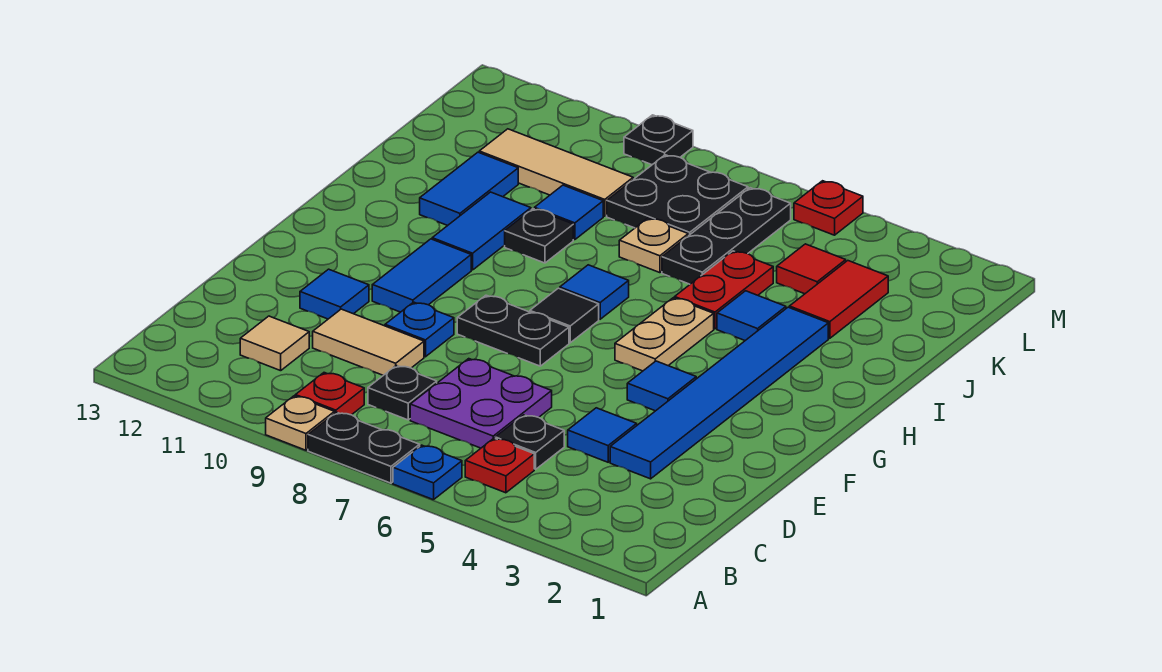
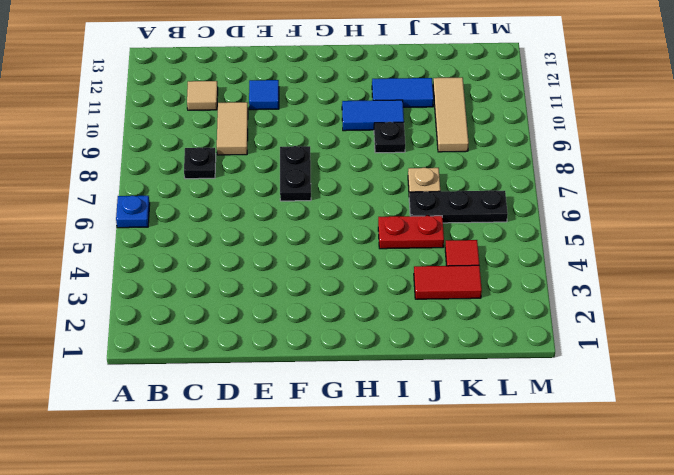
none -> black 1x2 plate [308,412,420,483]
none -> tan 1x1 plate [266,396,335,450]
none -> red 1x1 plate [465,438,534,493]
none -> red 1x1 plate [295,373,364,415]

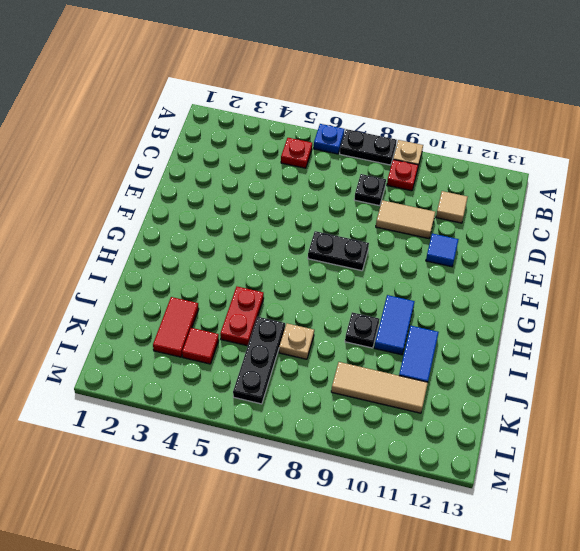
none -> black 1x1 plate [495,415,564,469]
none -> purple 2x2 plate [410,359,552,448]
none -> blue 1x6 tile [610,307,828,479]
none -> blue 1x1 tile [568,408,637,462]

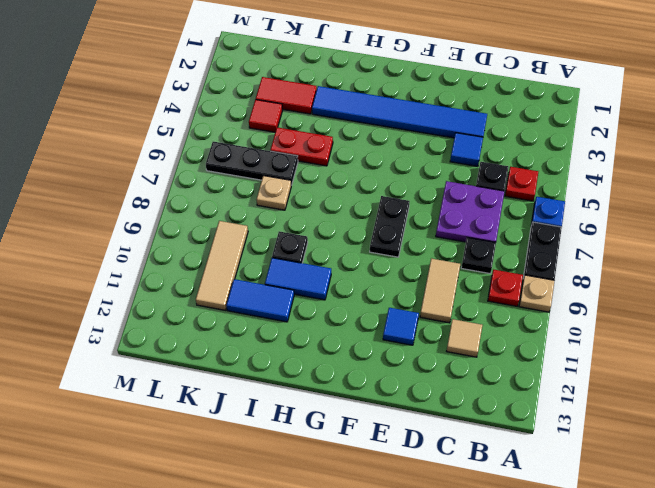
none -> blue 1x1 plate [385,302,454,357]
none -> blue 1x1 tile [627,361,696,411]
none -> blue 1x2 tile [372,239,471,312]
none -> tan 1x2 plate [615,298,714,371]

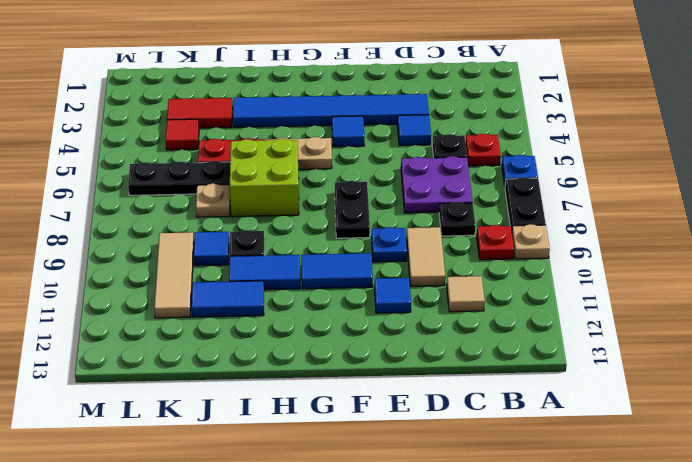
lime 2x2 brick [230,139,299,217] -> blue 1x1 tile [560,265,629,319]
none -> black 1x1 tile [530,288,599,343]
none -> blue 1x1 tile [717,291,786,340]
none -> black 2x2 plate [607,155,748,236]
none -> red 1x1 plate [794,181,863,235]

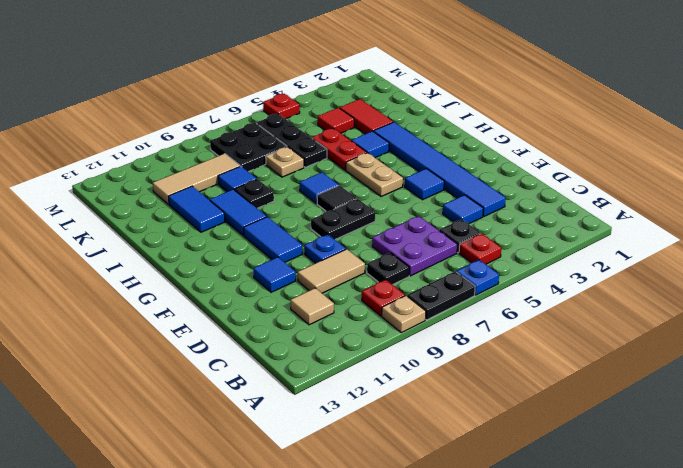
none -> black 1x1 plate [624,115,693,165]

